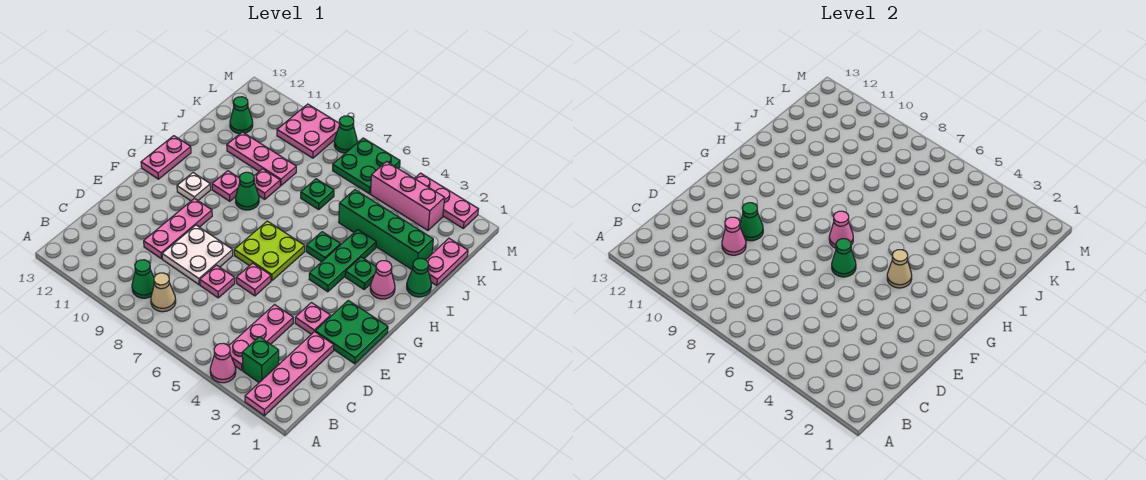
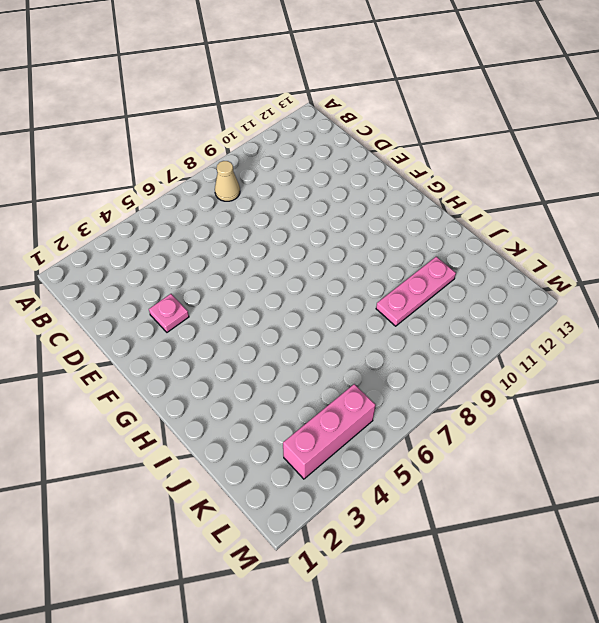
none -> pink 1x4 plate [245,332,334,416]
none -> pink 1x1 cone [210,343,236,383]
none -> green 1x1 brick [242,337,279,382]
none -> pink 1x3 plate [229,305,293,370]

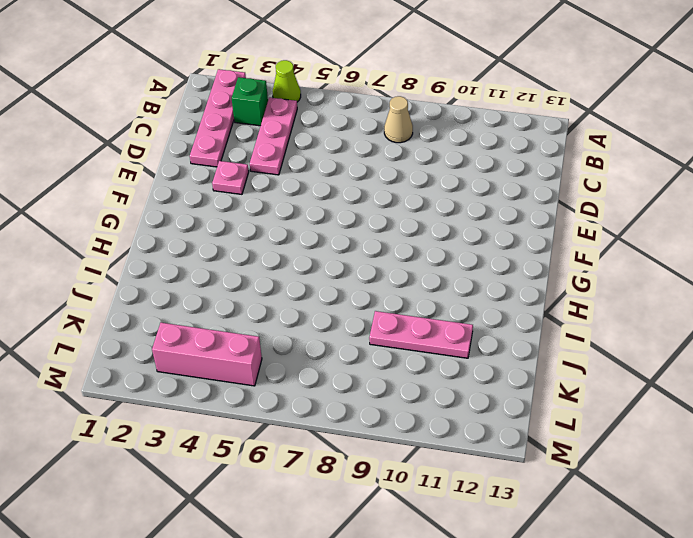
lime 1x1 cone [273,60,301,102] -> pink 1x1 cone [210,343,236,383]
none -> green 1x1 cone [132,260,154,298]
none -> pink 1x1 plate [200,265,235,298]
none -> white 2x2 plate [162,225,233,285]
none -> pink 1x3 plate [144,198,212,259]

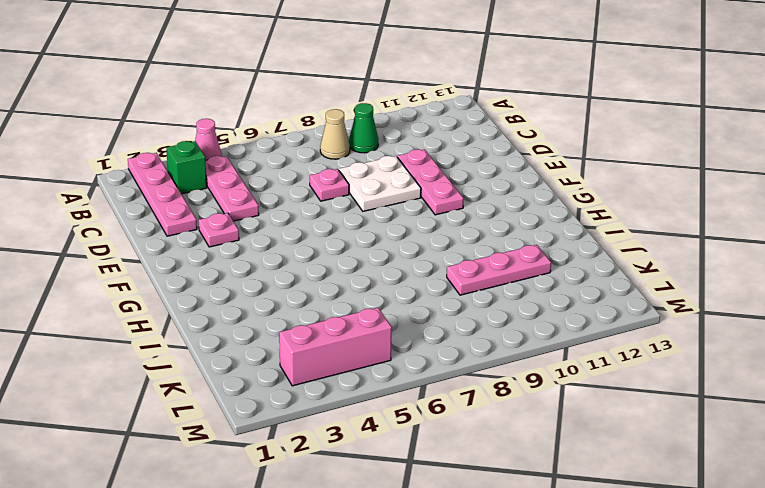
none -> green 2x2 plate [315,300,388,364]
none -> pink 1x1 plate [236,263,271,296]
none -> lime 2x2 plate [234,221,305,281]
none -> green 1x3 plate [309,230,376,292]

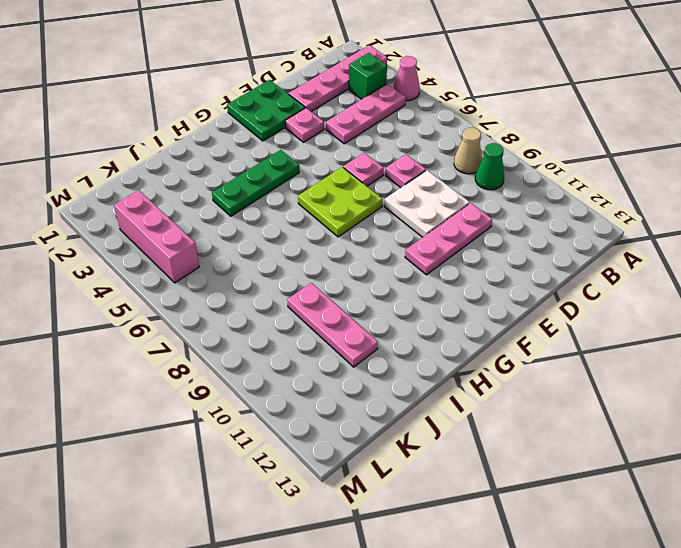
none -> white 1x1 plate [177,173,211,201]
none -> pink 1x2 plate [141,136,191,179]
none -> pink 1x1 cone [370,261,395,299]
none -> green 1x1 plate [345,257,376,289]

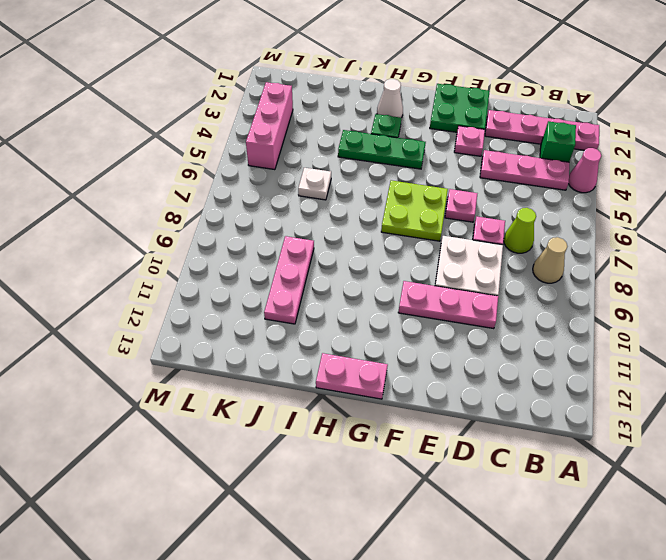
lime 1x1 cone [504,208,536,253] -> none
white 1x1 cone [377,79,403,118] -> pink 1x1 cone [370,261,395,299]
white 1x1 plate [298,168,331,200] -> white 1x1 plate moved to [177,173,211,201]
none -> green 1x1 cone [132,260,154,298]
none -> green 1x1 plate [306,232,341,262]
none -> green 1x1 cone [236,172,259,210]
none -> pink 1x1 plate [212,171,240,201]

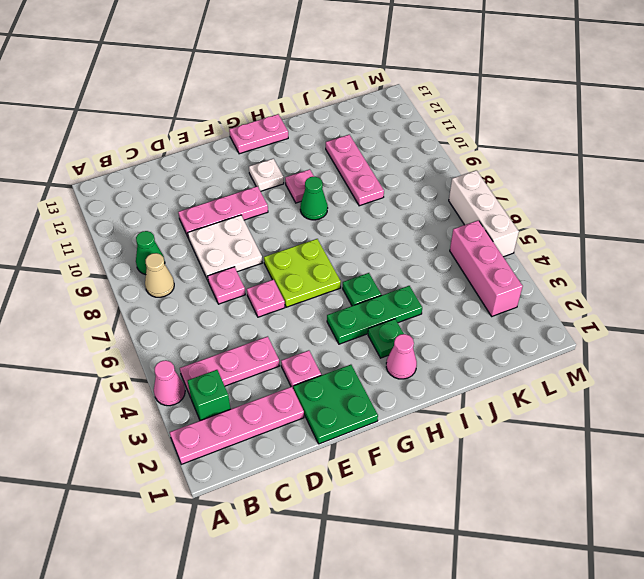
white 1x3 brick [449,170,519,257] -> green 2x2 plate [333,138,400,194]
none -> green 1x1 cone [407,258,431,297]
none -> pink 1x1 plate [254,169,280,199]
none -> pink 1x2 plate [426,238,468,286]
none -> green 1x4 brick [339,190,433,269]

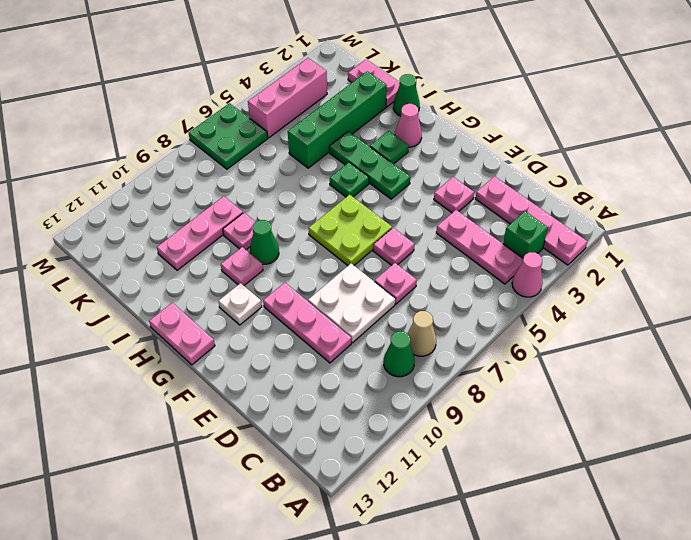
none -> green 2x2 plate [315,300,388,364]
none -> green 1x1 plate [301,179,334,210]
none -> green 1x1 cone [230,97,253,134]
none -> pink 2x2 plate [277,104,339,158]

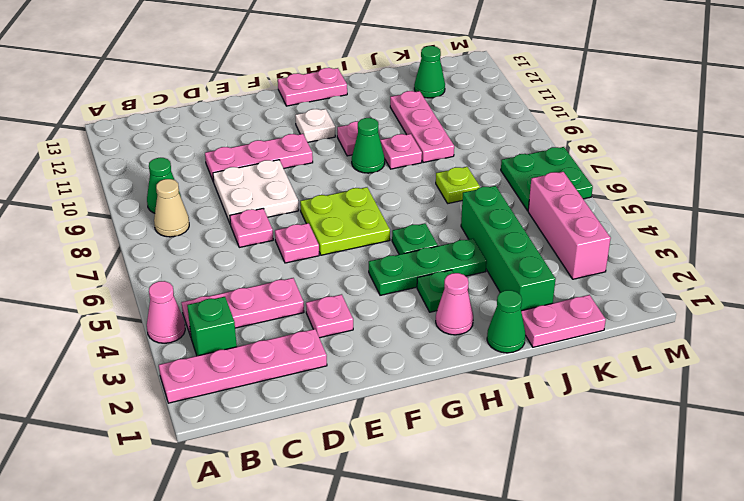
lime 1x1 plate [436,167,480,203] -> green 1x1 plate [301,179,334,210]
none -> green 2x2 plate [315,300,388,364]
none -> pink 2x2 plate [277,104,339,158]
none -> pink 1x3 plate [414,173,478,228]
none -> green 1x1 cone [334,116,357,153]

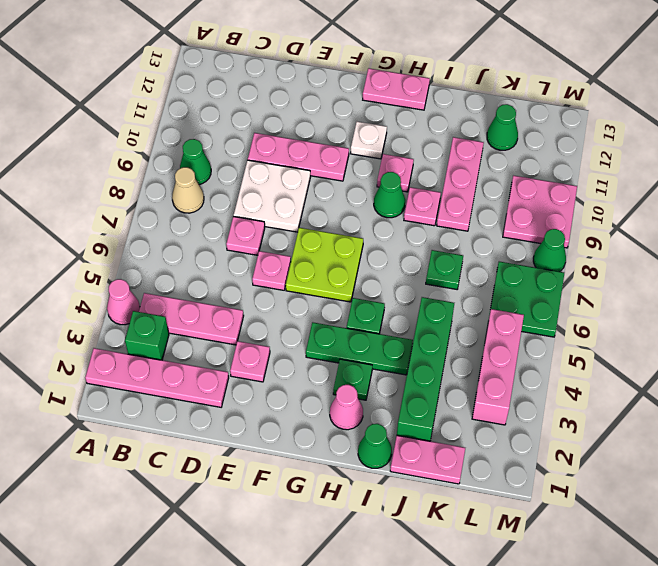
none -> green 2x2 plate [315,300,388,364]
none -> pink 1x3 plate [414,173,478,228]
none -> pink 1x1 cone [722,217,746,255]
none -> green 1x1 cone [740,203,763,241]

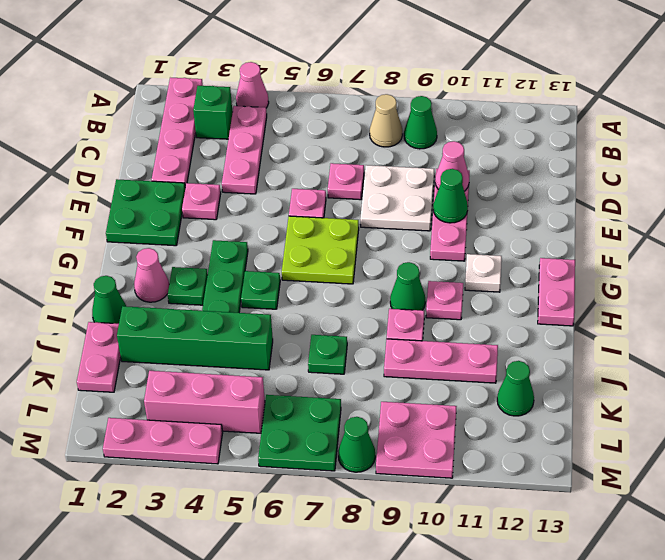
none -> green 1x1 cone [832,239,856,277]
none -> tan 1x1 cone [887,250,912,288]
none -> pink 1x1 cone [829,211,853,248]

